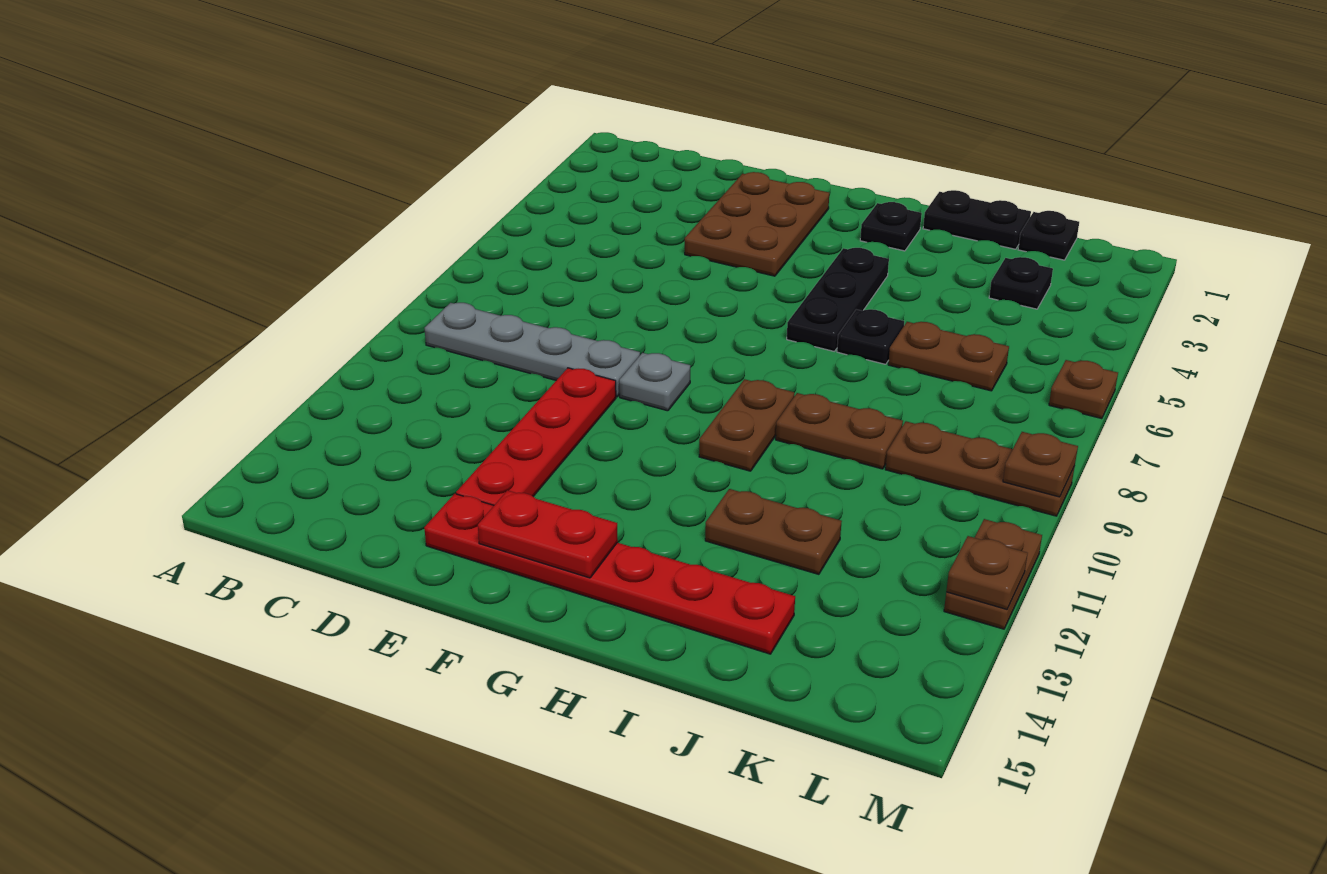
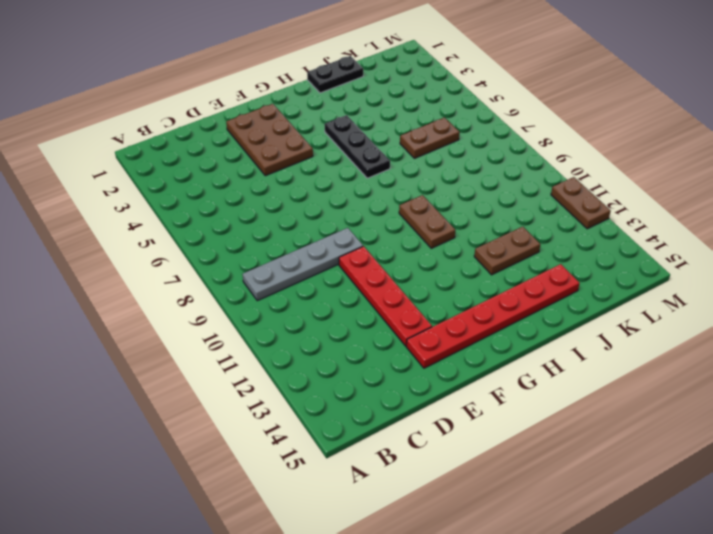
none -> grey 1x1 plate [619,353,690,411]
none -> black 1x1 plate [860,202,922,251]
none -> black 1x1 plate [837,309,904,364]

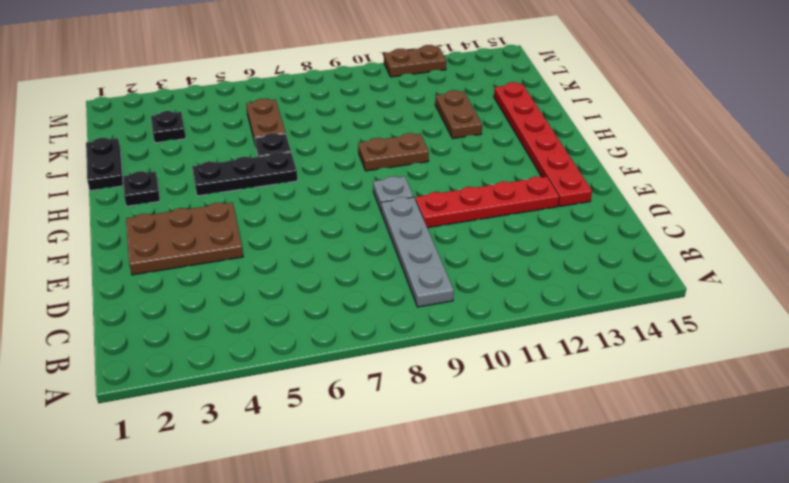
none -> brown 1x2 plate [776,393,903,469]
none -> black 1x1 plate [1018,211,1079,260]
none -> brown 1x3 plate [885,421,1075,516]

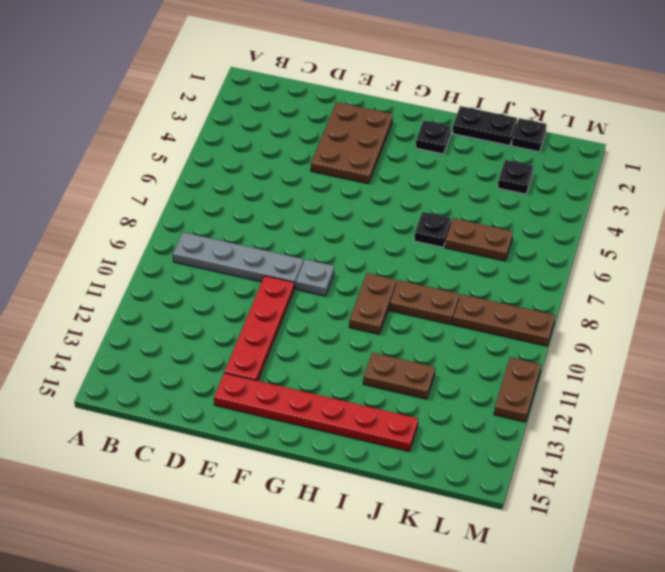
none -> black 1x3 plate [787,248,889,352]
none -> brown 1x1 plate [1049,360,1118,419]
none -> red 1x2 plate [478,490,618,578]

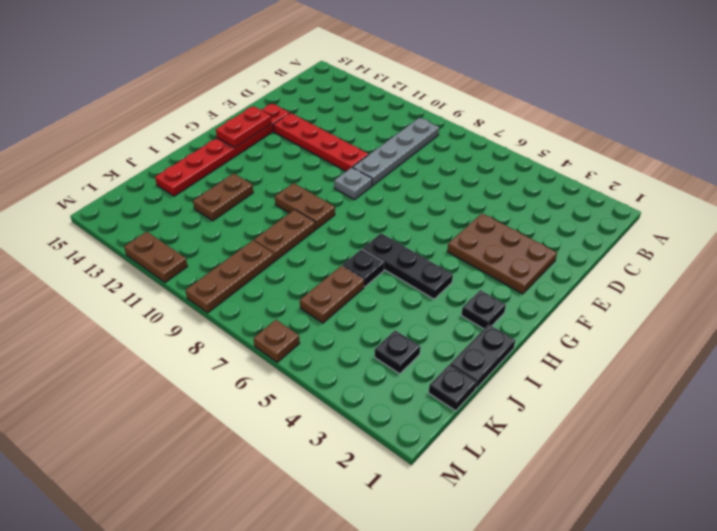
none -> brown 1x1 plate [1003,432,1078,497]
none -> brown 1x1 plate [946,536,1028,609]

